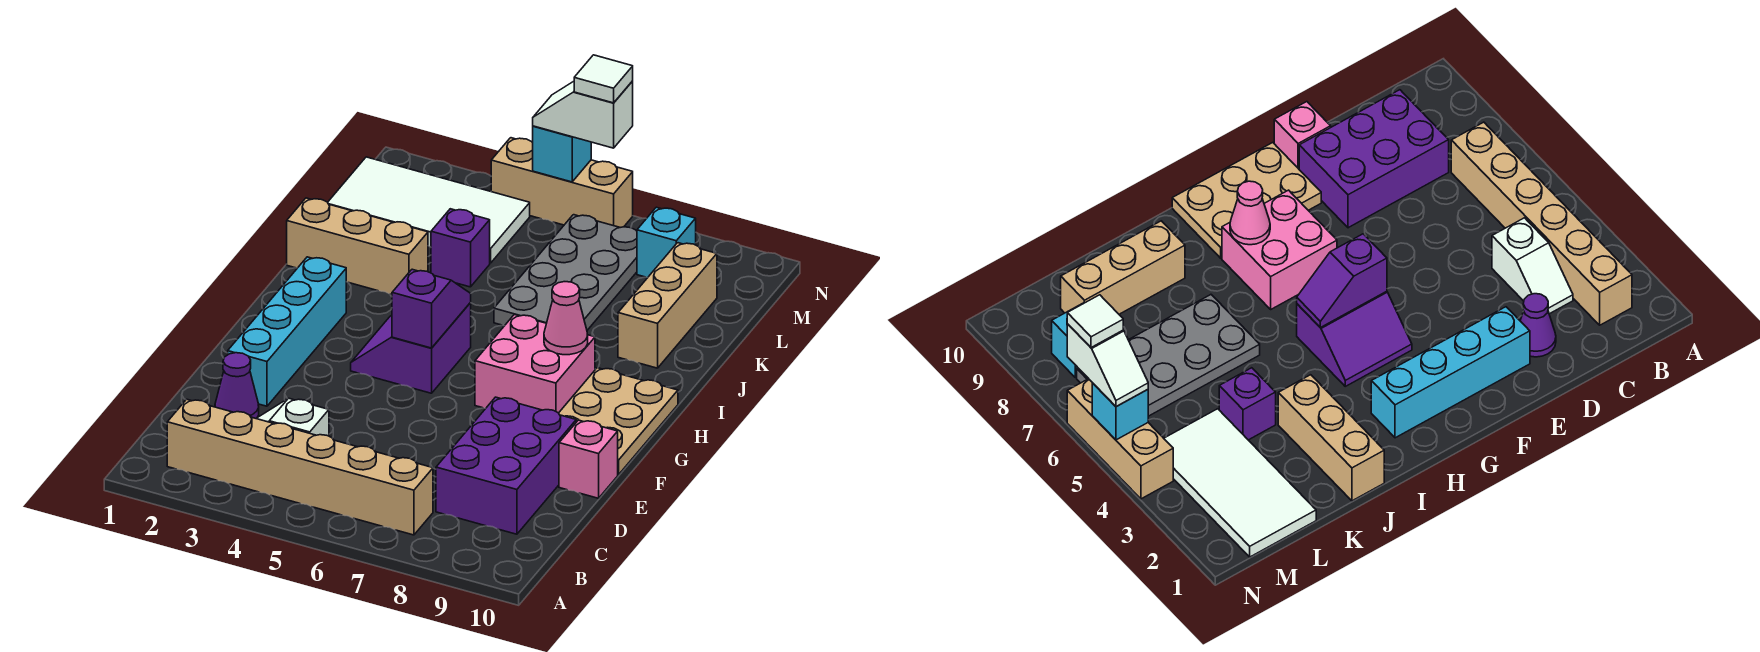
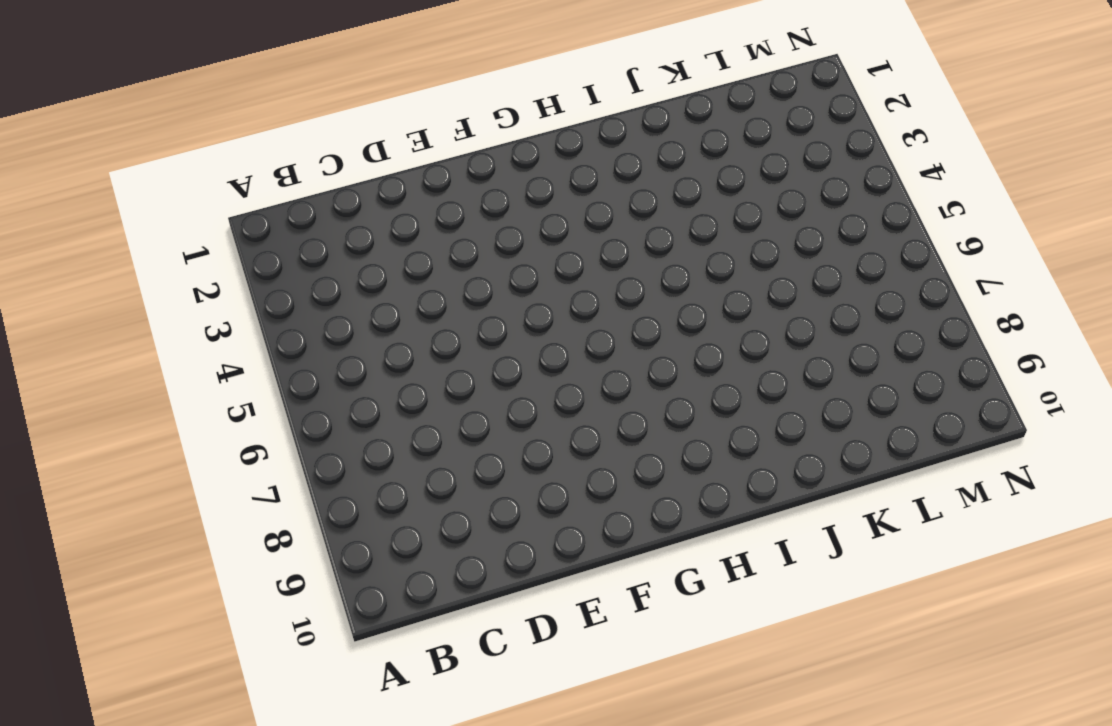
none -> tan 1x6 brick [167,399,433,535]
none -> white 1x2 slope [256,398,329,436]
none -> purple 2x3 brick [436,397,576,534]

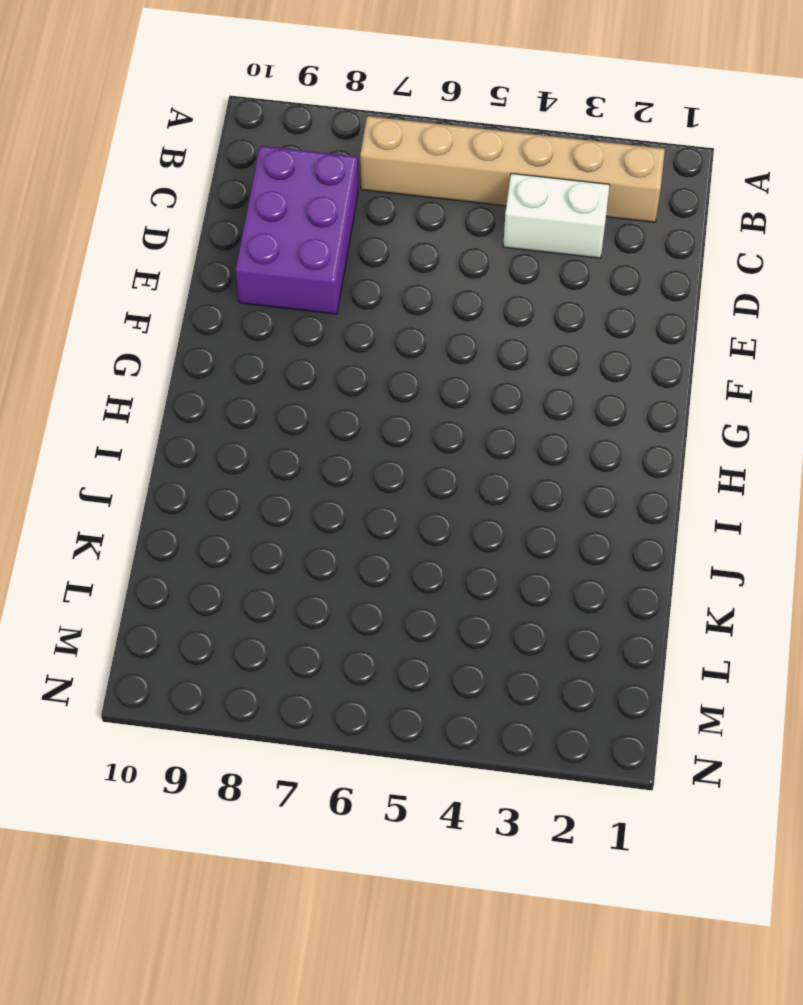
white 1x2 brick [503,174,610,258] -> white 1x2 slope [256,398,329,436]
none -> purple 1x1 cone [215,353,259,418]
none -> cyan 1x4 brick [228,257,346,406]
none -> pink 1x1 brick [559,420,618,498]

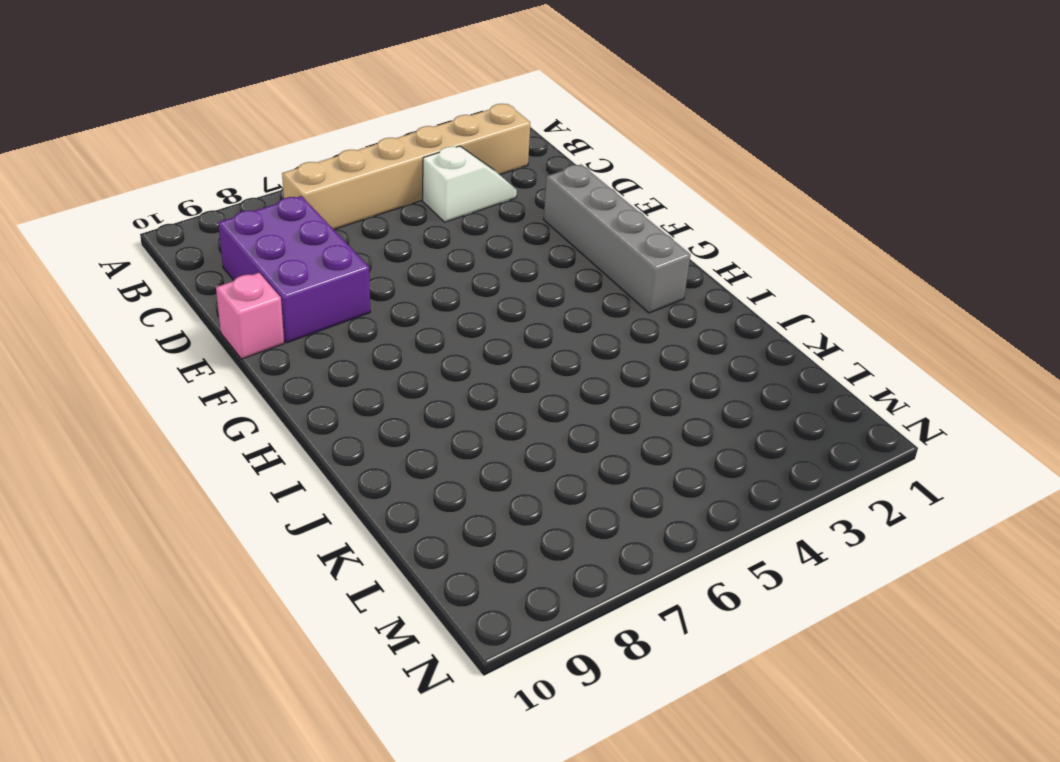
grey 1x4 brick [544,164,690,313] -> cyan 1x4 brick [228,257,346,406]
none -> purple 1x1 cone [215,353,259,418]
none -> tan 2x3 plate [559,368,678,475]
none -> purple 2x2 slope [351,303,471,393]

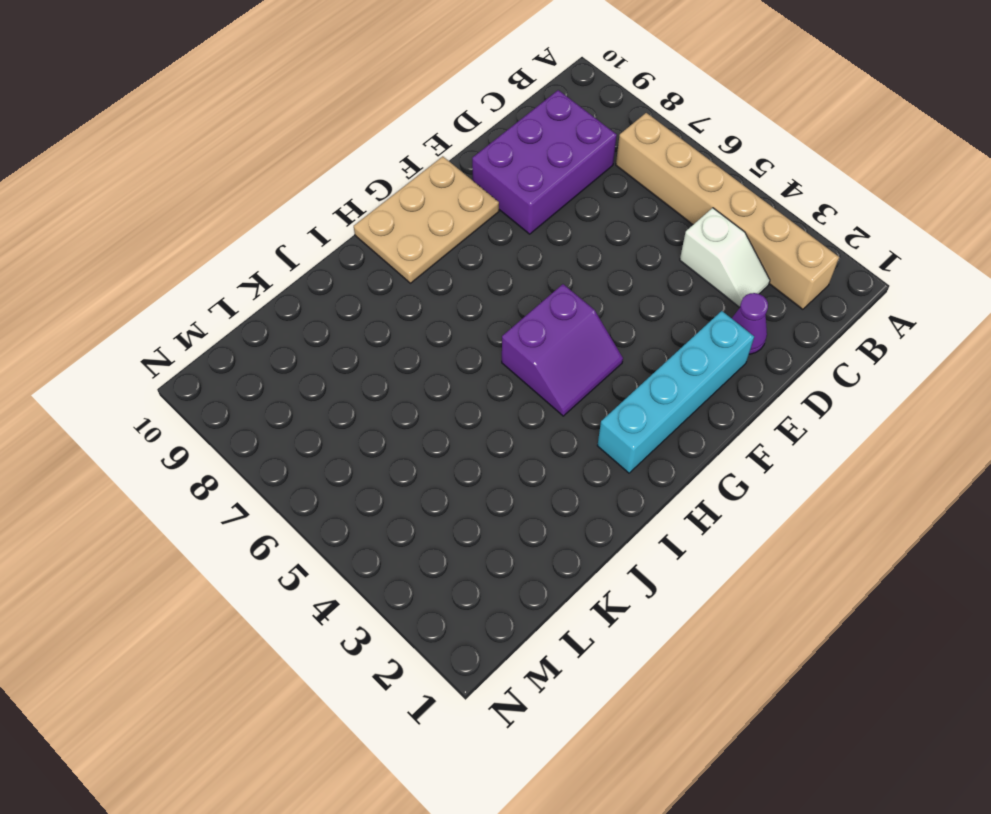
none -> pink 1x1 brick [559,420,618,498]
none -> pink 2x2 brick [475,314,595,413]
none -> tan 1x3 brick [287,198,428,294]

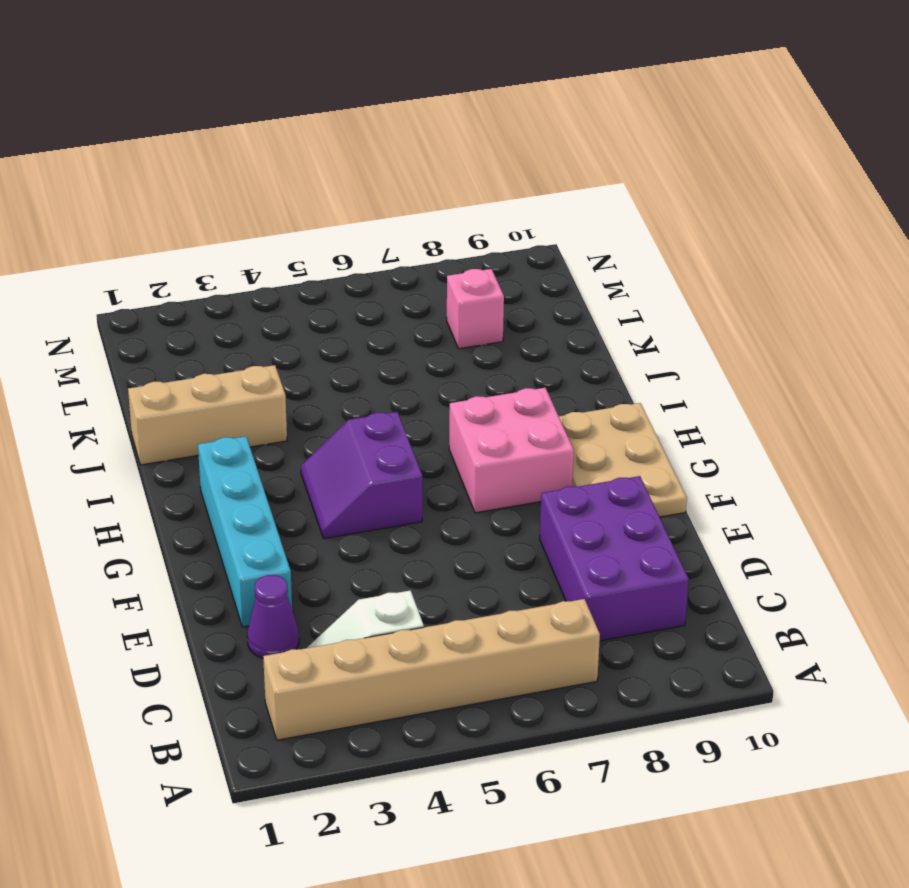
pink 1x1 brick [447,269,504,349] -> pink 1x1 brick moved to [559,420,618,498]
none -> grey 2x4 plate [494,215,637,330]
none -> tan 1x3 brick [618,243,717,368]
none -> purple 1x1 brick [431,209,490,287]

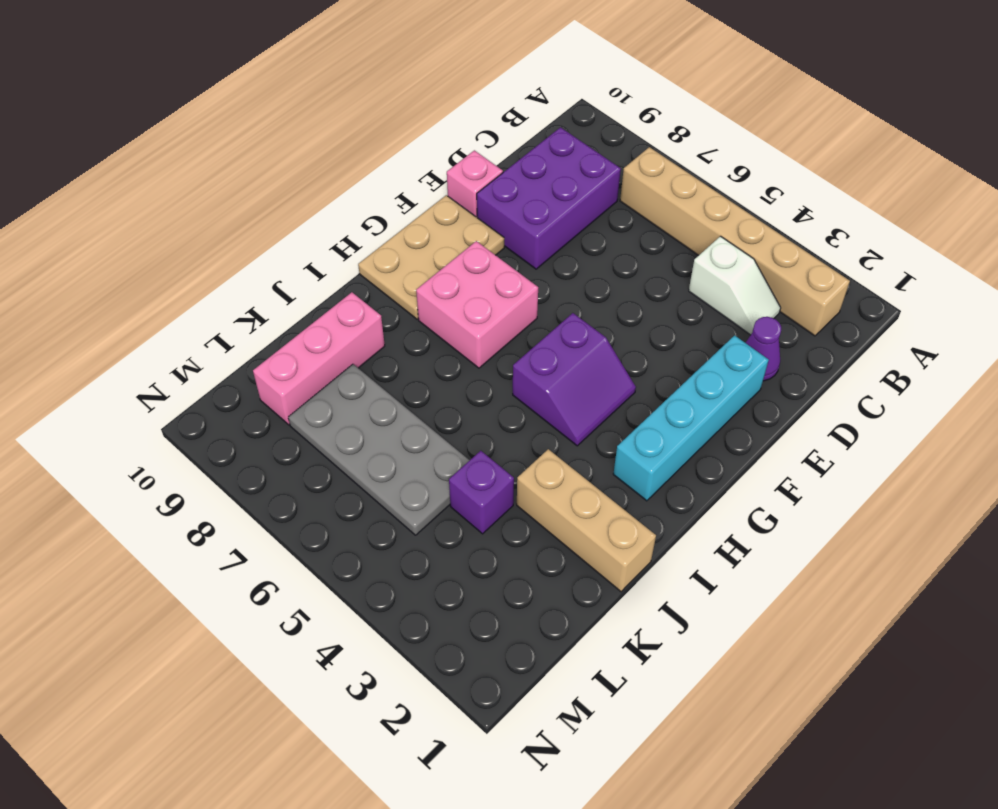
pink 1x3 brick [253,292,385,425] -> tan 1x3 brick [618,243,717,368]
grey 2x4 plate [288,364,470,535] -> grey 2x4 plate turned to [494,215,637,330]
none -> white 2x4 tile [328,157,530,263]
none -> cyan 1x1 brick [637,207,696,277]
none -> tan 1x3 brick [491,138,633,228]

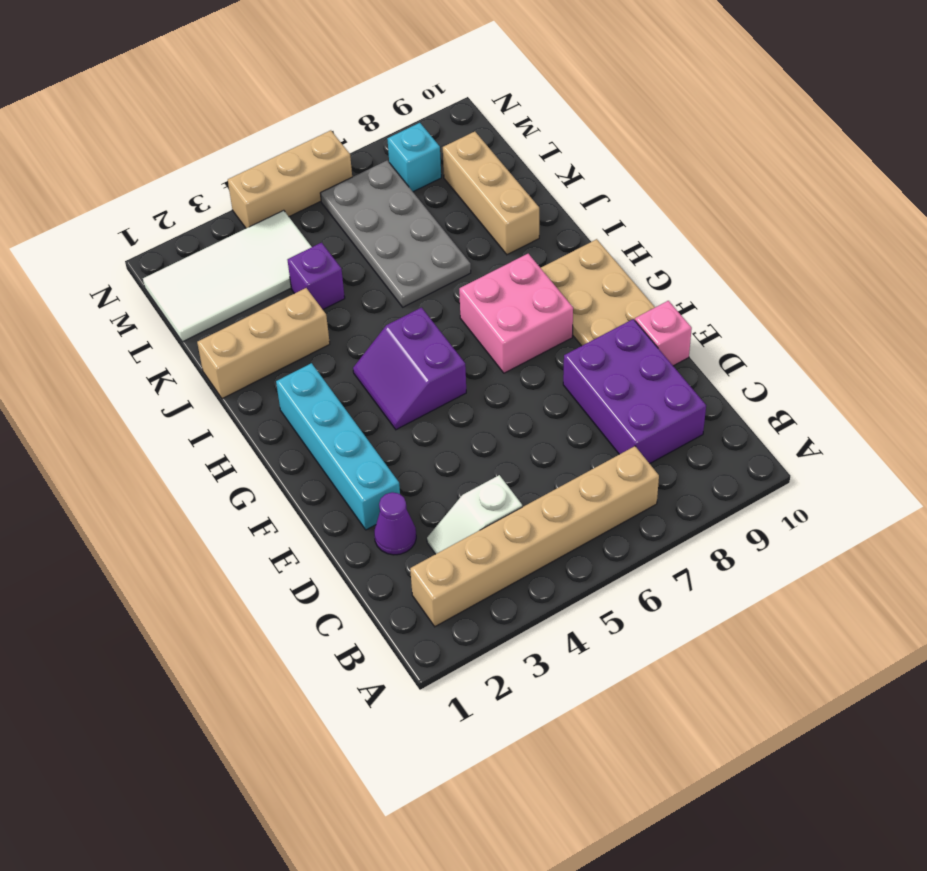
none -> purple 1x2 slope [392,269,471,348]
none -> pink 1x1 cone [544,282,588,355]
none -> cyan 1x1 brick [533,126,591,182]

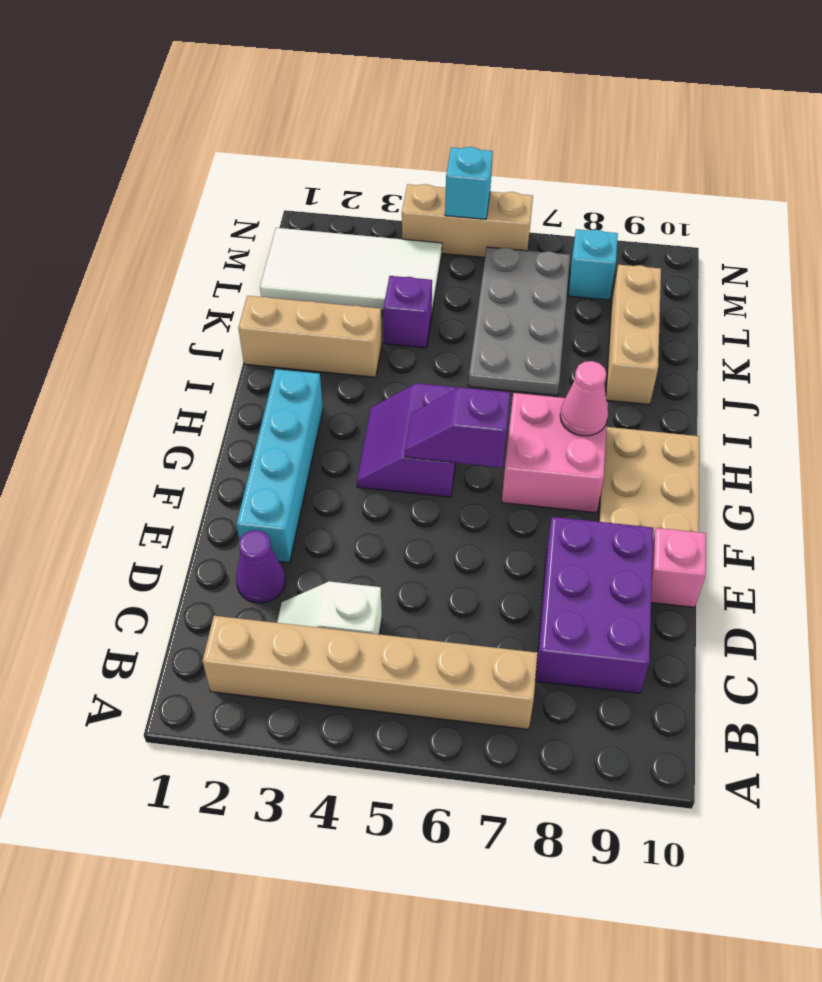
purple 1x2 slope [405,387,510,467] -> purple 1x2 slope turned to [392,269,471,348]
none -> white 1x2 slope [533,81,633,148]
none -> white 1x1 tile [574,55,633,103]

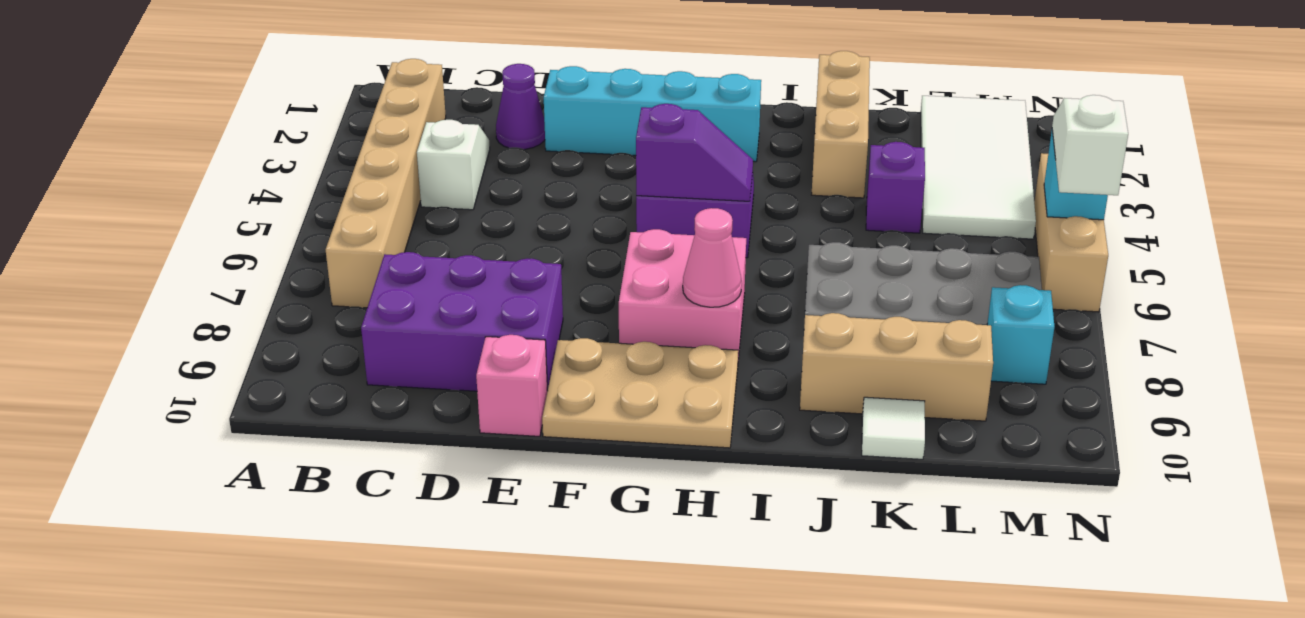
white 1x1 tile [862,397,925,459] -> white 1x1 tile moved to [574,55,633,103]

